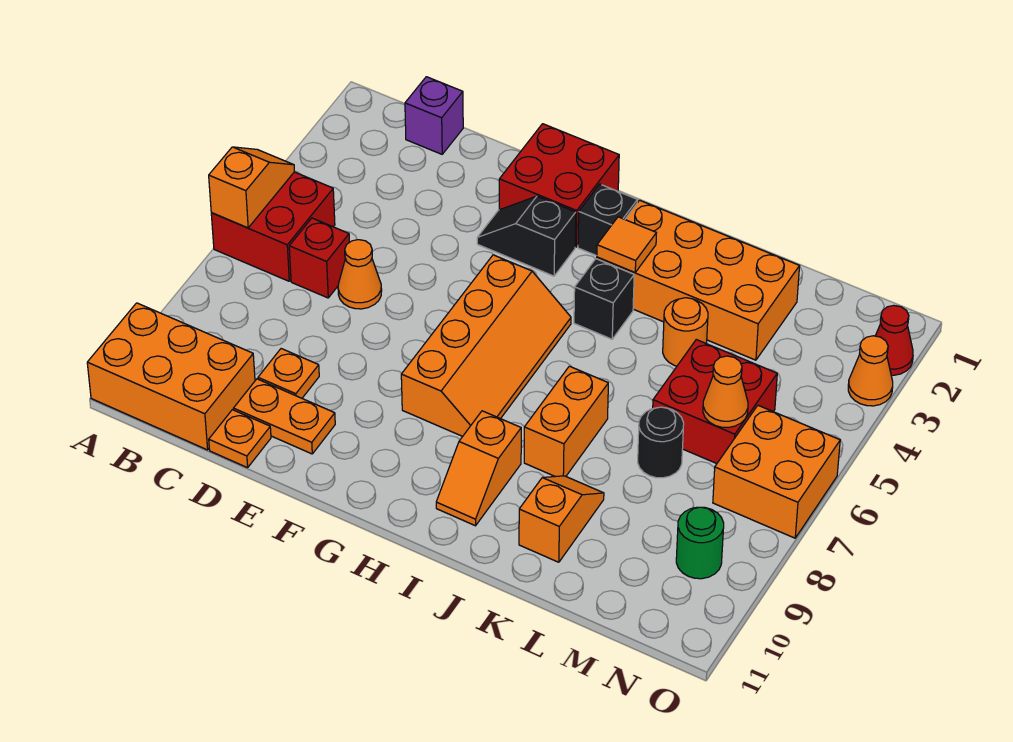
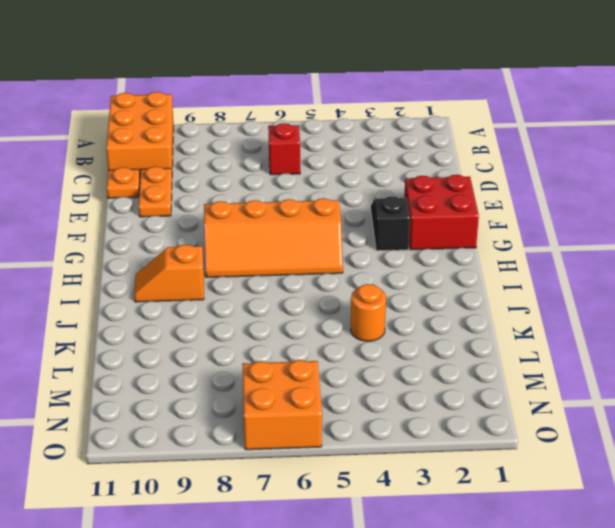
none -> red 2x2 brick [211,172,335,281]
none -> purple 1x1 brick [405,77,463,154]
none -> orange 1x1 cone [338,240,382,309]

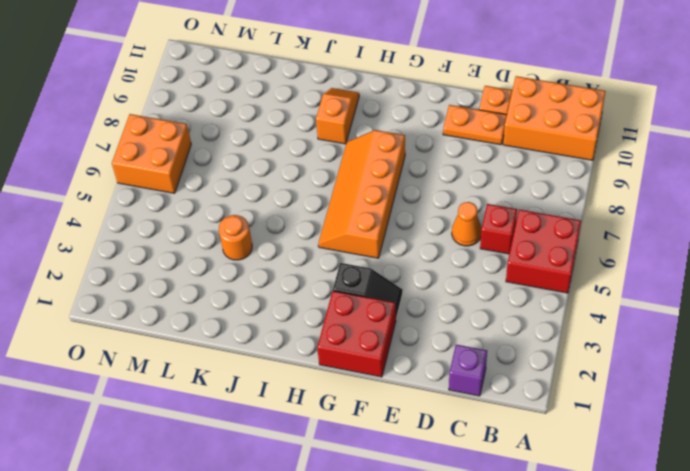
none -> orange 1x1 plate [258,349,319,398]
none -> black 1x1 brick [578,184,637,256]
none -> orange 2x4 brick [597,200,800,360]

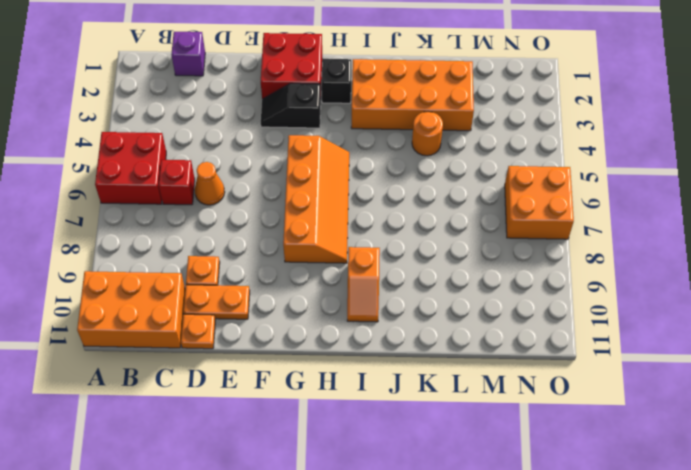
none -> black 1x1 brick [574,259,634,339]
none -> orange 1x2 brick [524,366,608,477]
none -> orange 1x2 slope [519,476,604,562]

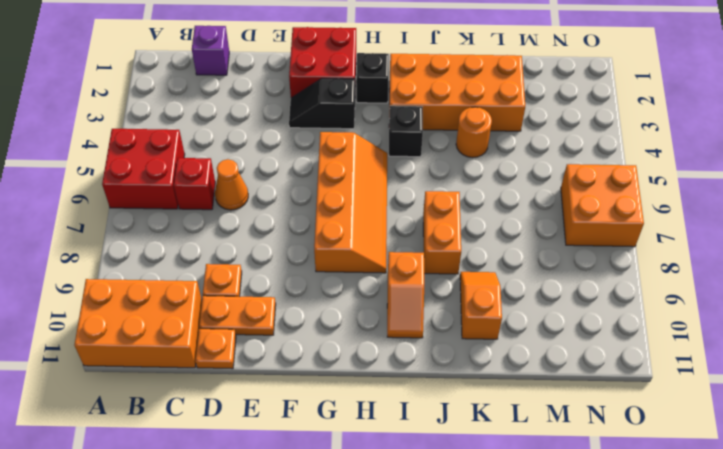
none -> red 2x2 brick [653,340,777,464]
none -> black 1x1 round brick [638,407,684,478]
none -> green 1x1 round brick [676,507,724,579]

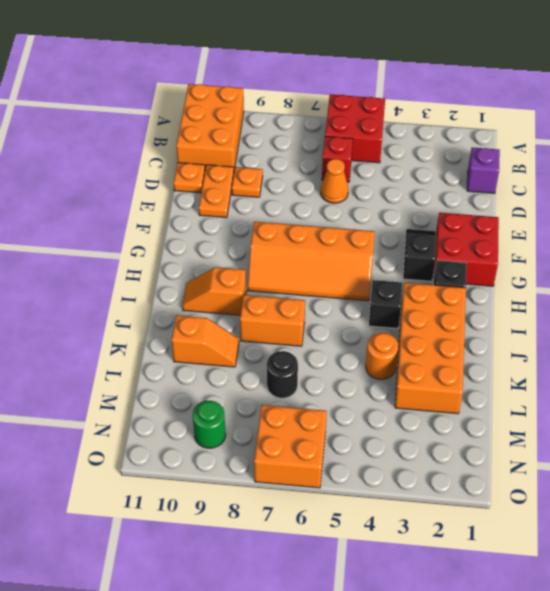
none -> red 2x2 brick [653,340,777,464]
none -> red 1x1 cone [875,306,913,375]
none -> orange 1x1 cone [848,336,893,406]

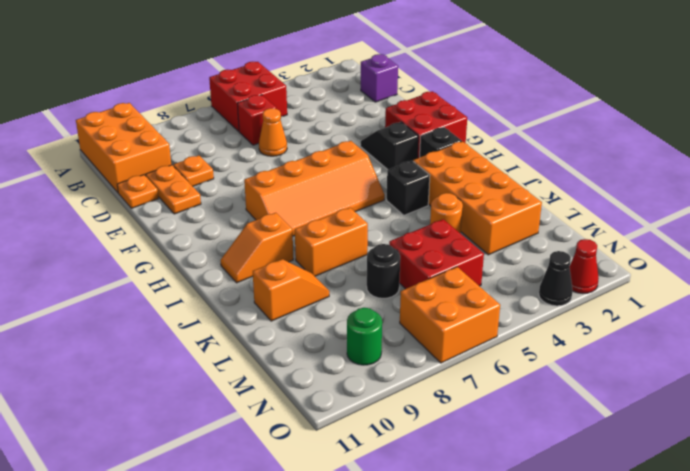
black 1x1 cone [539,251,573,306] -> orange 1x1 cone [848,336,893,406]
none -> orange 1x2 slope [209,147,295,228]
none -> orange 1x1 tile [597,217,656,273]
none -> orange 1x1 cone [703,356,748,428]

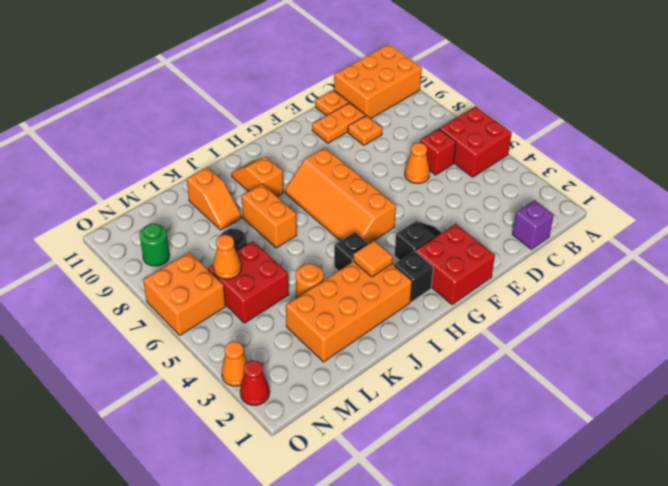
none -> orange 1x2 slope [209,147,295,228]

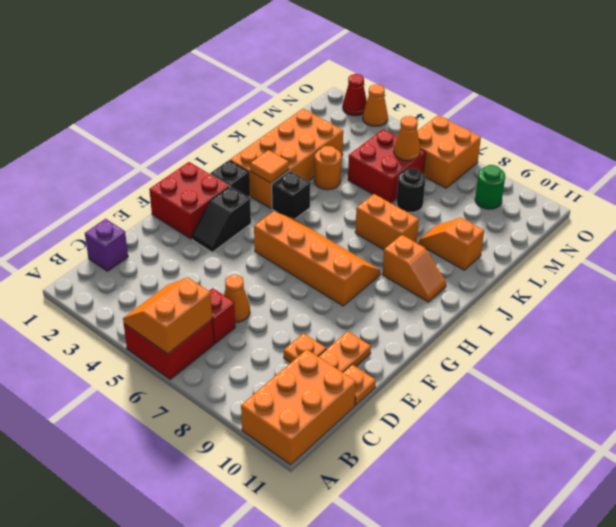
orange 2x2 slope [123,278,212,354] -> orange 1x2 slope [209,147,295,228]

